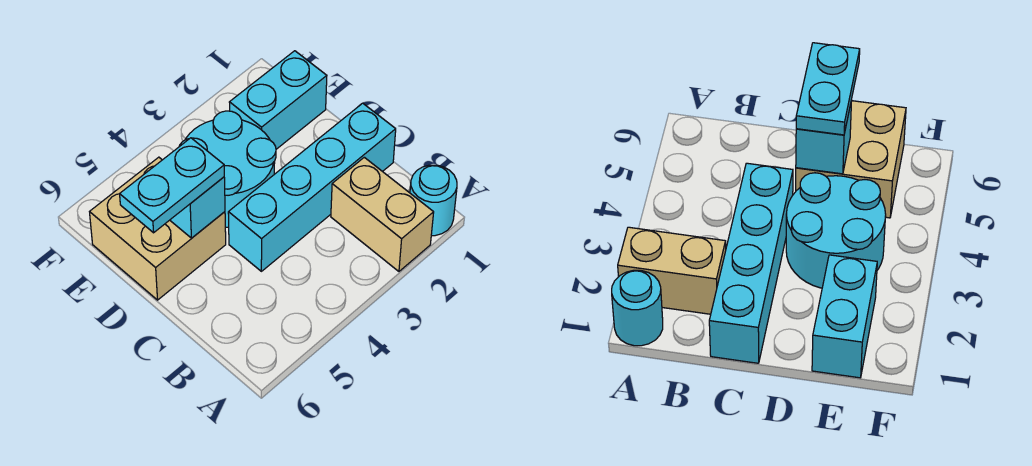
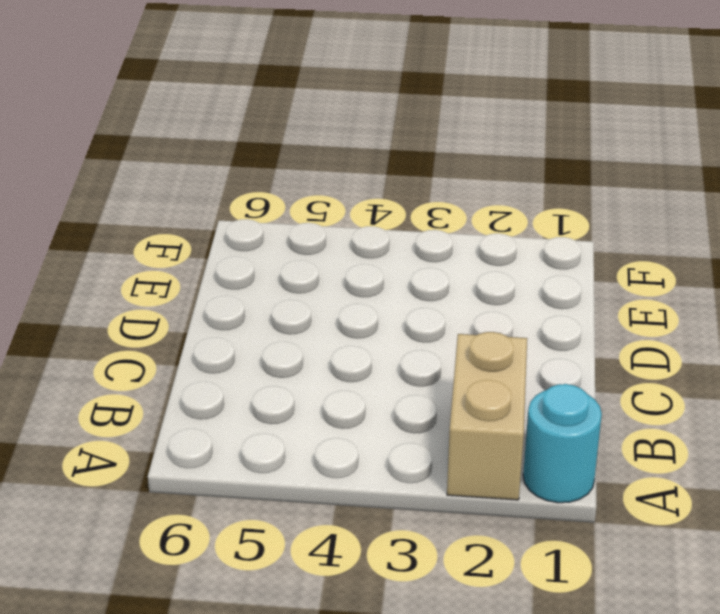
none -> cyan 1x4 brick [228,103,396,271]
none -> cyan 2x2 round brick [179,111,276,227]

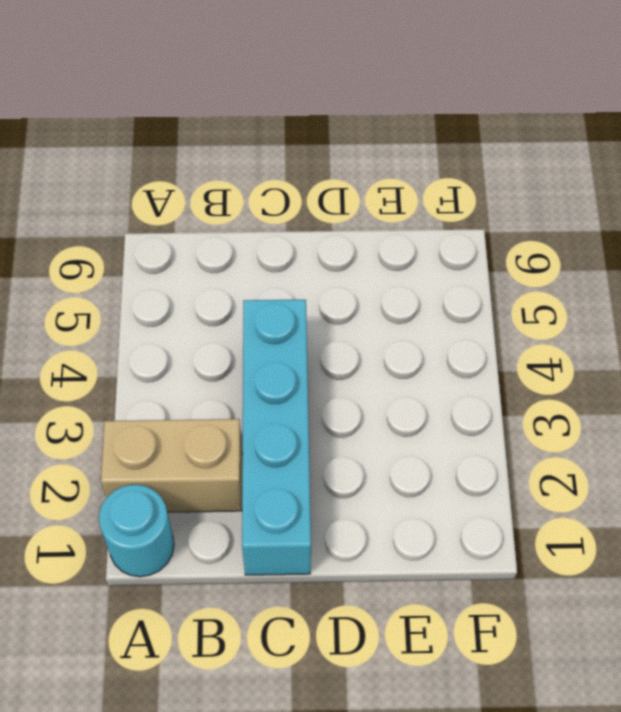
none -> cyan 2x2 round brick [179,111,276,227]
none -> tan 2x2 brick [90,157,226,300]

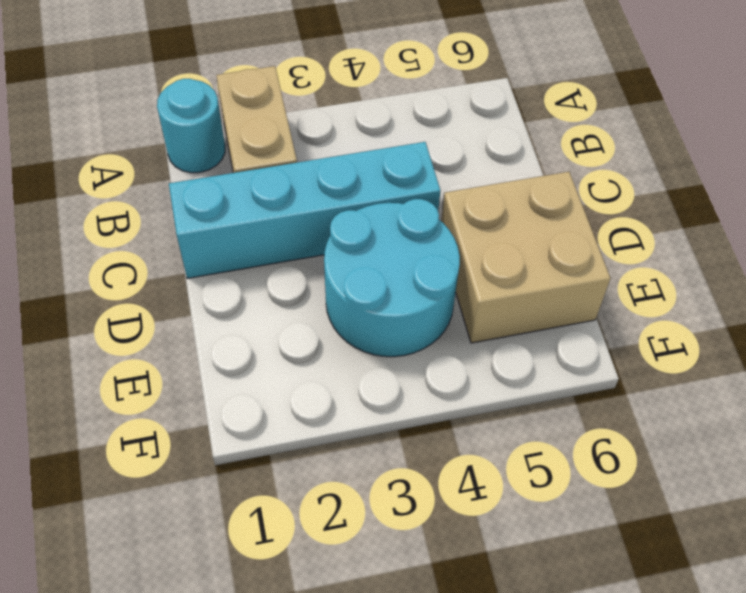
none -> cyan 1x2 brick [229,51,327,149]
none -> cyan 1x1 brick [170,177,225,238]

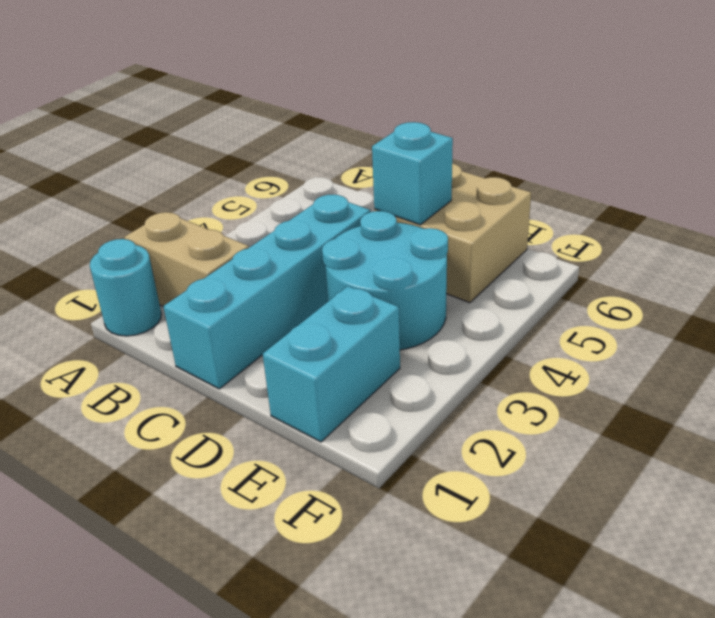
none -> cyan 1x2 plate [120,138,224,233]

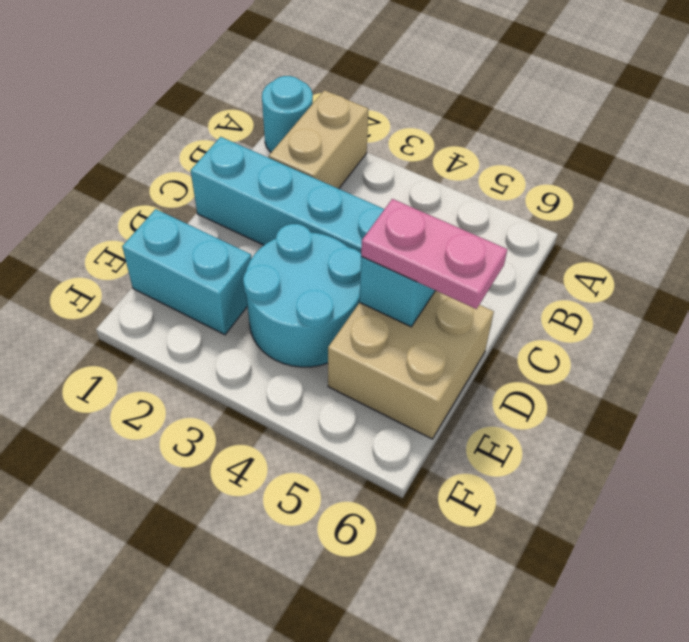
pink 1x2 plate [361,199,507,309] -> cyan 1x2 plate [120,138,224,233]

